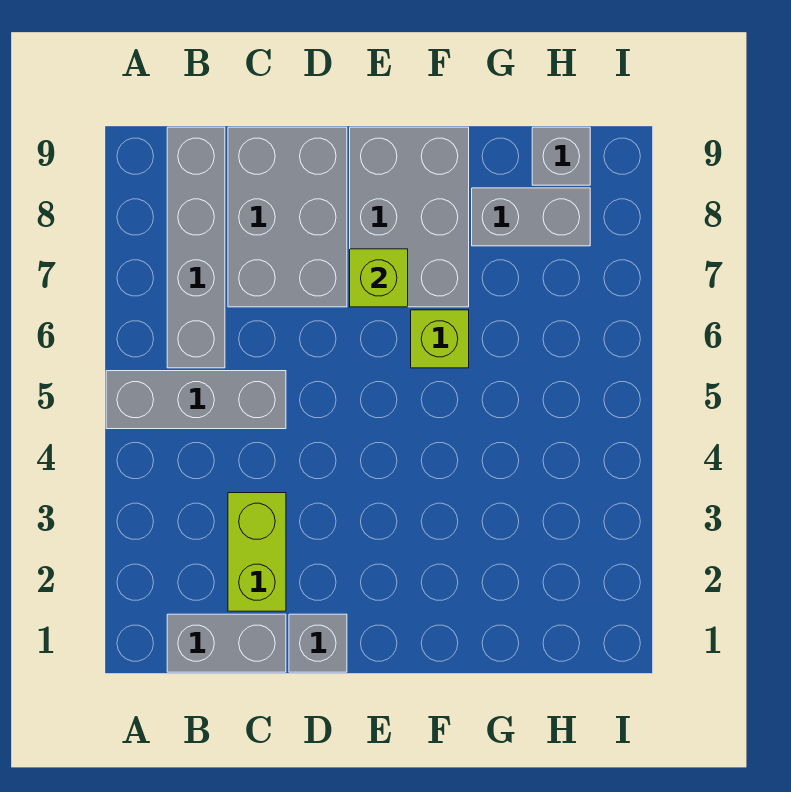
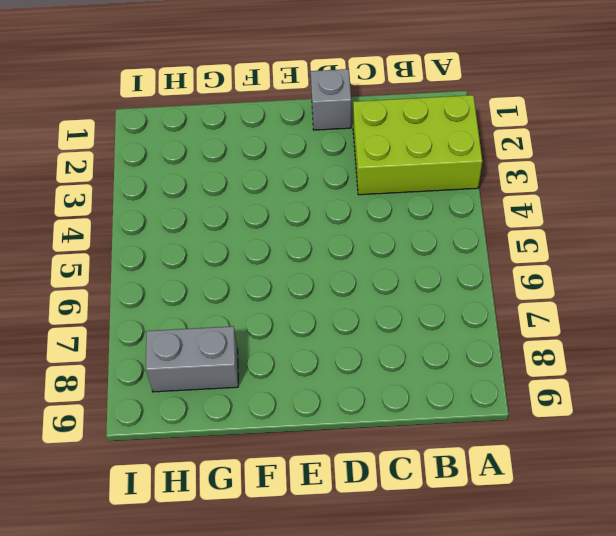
lime 2x3 brick [353,95,482,195] -> lime 1x2 brick [228,493,286,611]
none -> grey 1x3 brick [106,371,286,429]
none -> grey 1x2 brick [167,614,286,672]

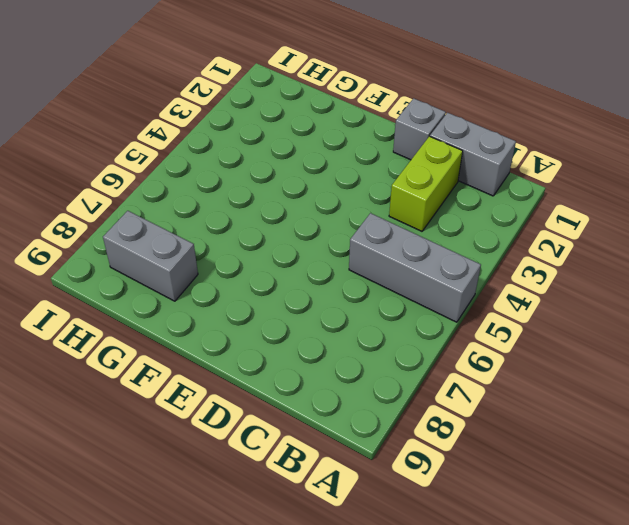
none -> grey 1x4 brick [167,127,225,368]
none -> grey 2x3 brick [228,127,347,307]

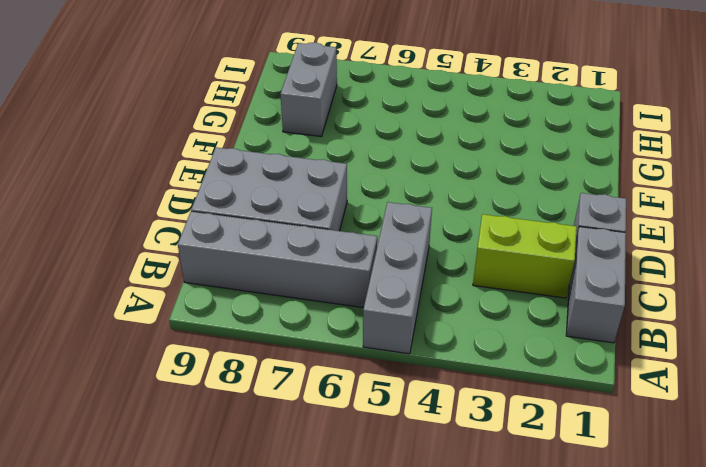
none -> grey 2x3 brick [350,127,469,307]
none -> lime 1x1 brick [411,310,469,368]

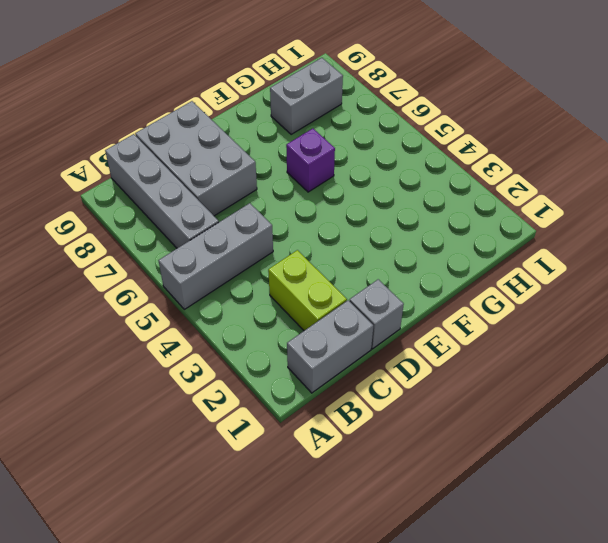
purple 1x1 brick [286,129,335,192] -> lime 1x1 brick [411,310,469,368]
none -> grey 2x3 brick [350,127,469,307]
none -> grey 1x1 brick [532,127,590,185]

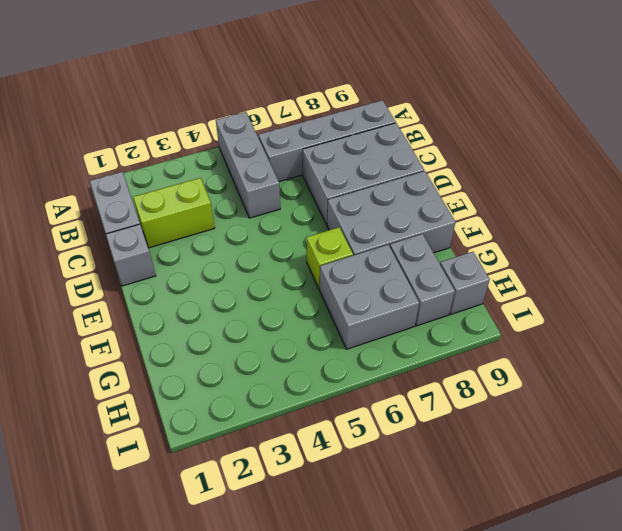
grey 2x2 brick [320,245,419,349] -> none
none -> lime 1x1 brick [350,249,408,307]

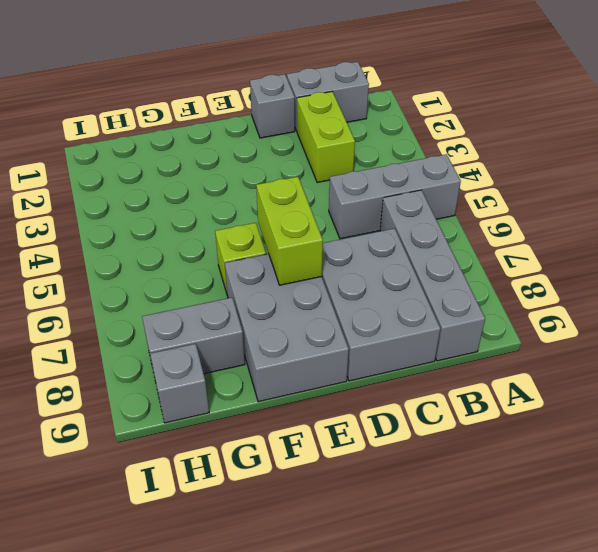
lime 1x2 brick [256,177,323,285] -> lime 1x1 brick [350,249,408,307]

